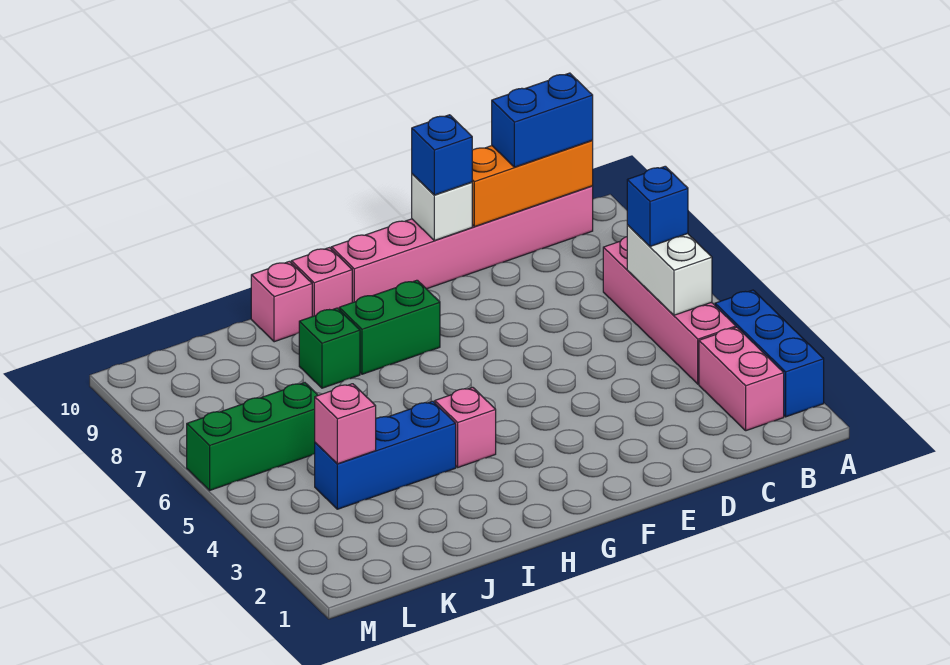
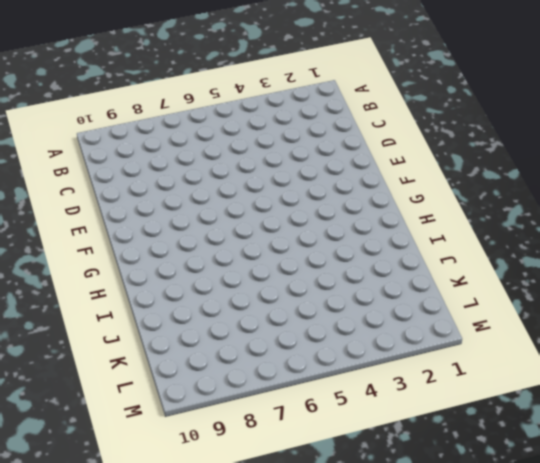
none -> blue 1x3 brick [715,290,824,417]
none -> pink 1x2 brick [699,327,784,431]
none -> pink 1x4 brick [603,237,736,384]

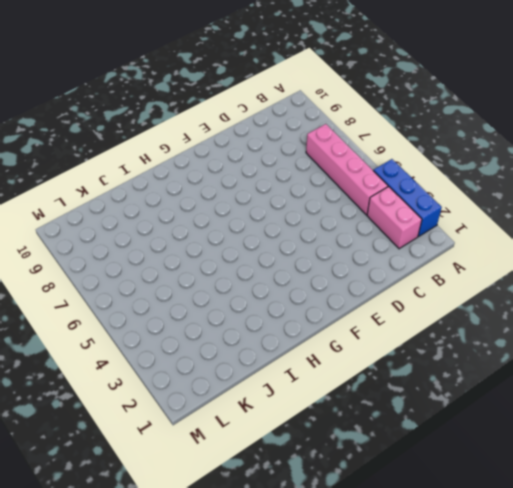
none -> pink 1x6 brick [331,186,593,303]
none -> green 1x2 brick [339,280,440,374]
none -> pink 1x1 brick [435,387,496,467]

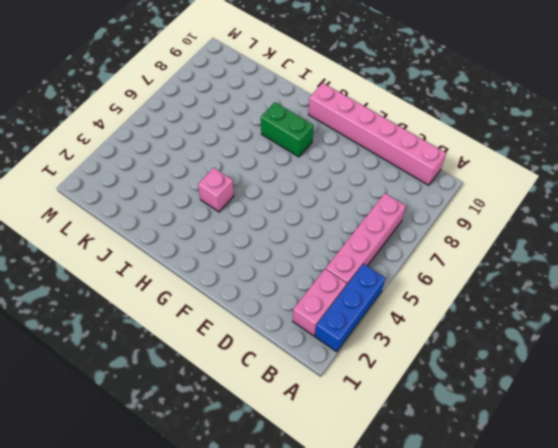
none -> pink 1x1 brick [291,248,352,316]
none -> blue 1x3 brick [315,401,456,509]
none -> green 1x1 brick [299,308,360,388]

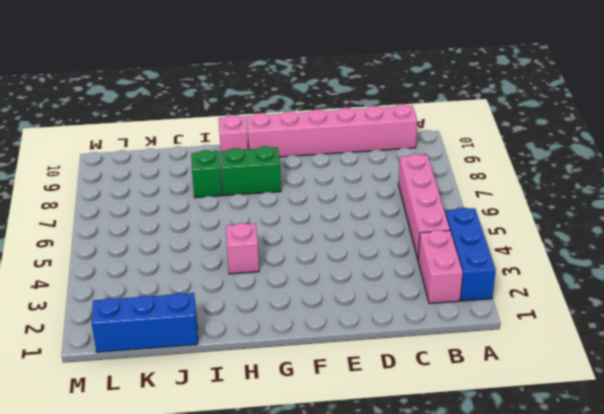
blue 1x3 brick [91,293,198,352] -> blue 1x3 brick moved to [315,401,456,509]
none -> pink 1x1 brick [251,261,312,342]
none -> green 1x3 brick [187,383,318,490]
none -> white 1x2 brick [627,225,712,315]

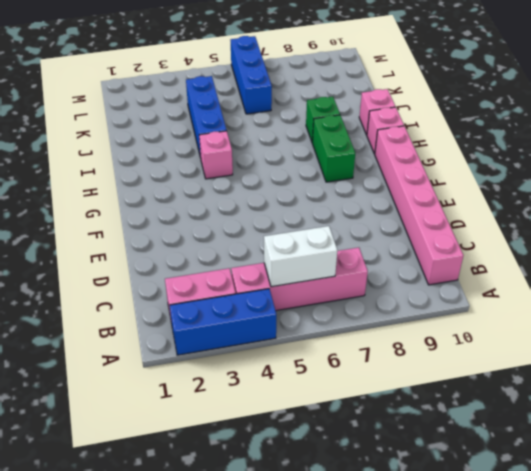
blue 1x3 brick [231,36,272,114] -> green 1x3 brick [187,383,318,490]
none -> orange 1x3 brick [472,141,593,227]
none -> white 1x1 brick [412,174,472,241]
none -> pink 1x1 brick [315,384,376,464]

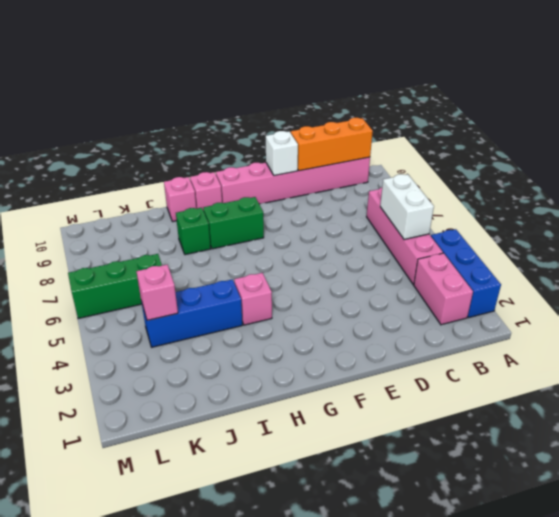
none -> blue 1x1 brick [627,166,688,247]
none -> blue 1x2 brick [492,73,593,167]
none -> blue 1x1 brick [412,115,472,195]

